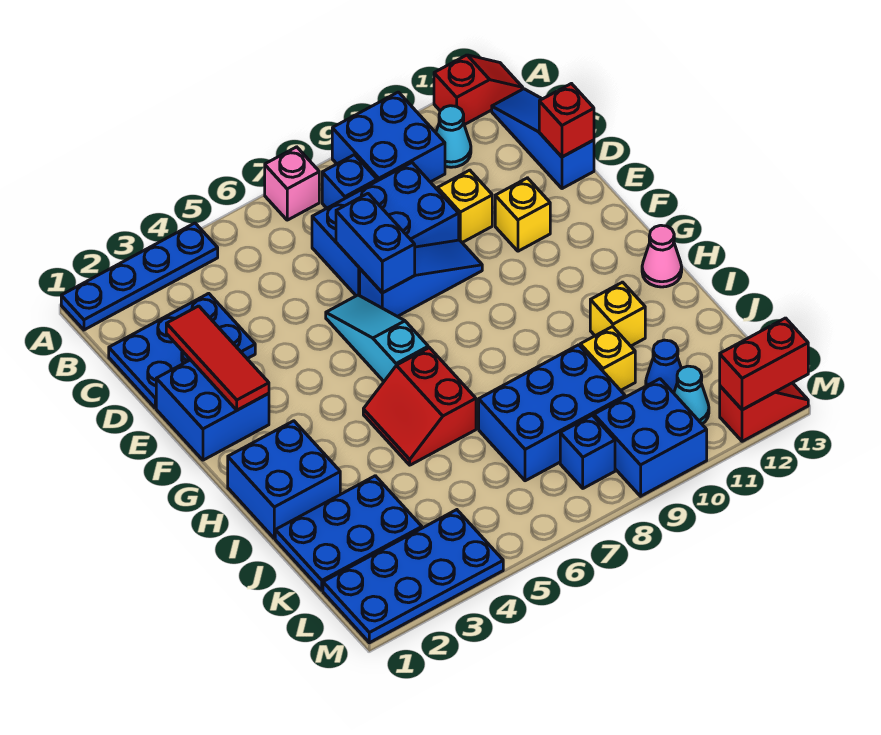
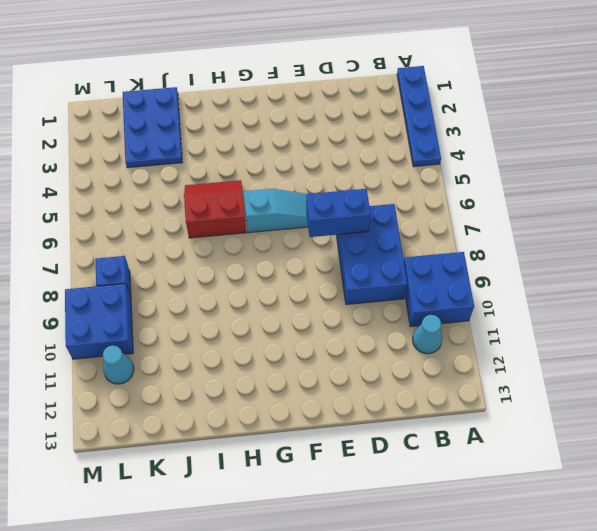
none -> pink 1x1 brick [265,147,319,220]
none -> red 1x2 slope [434,55,523,125]
none -> blue 1x1 brick [322,155,377,208]
none -> blue 1x3 slope [492,89,594,189]

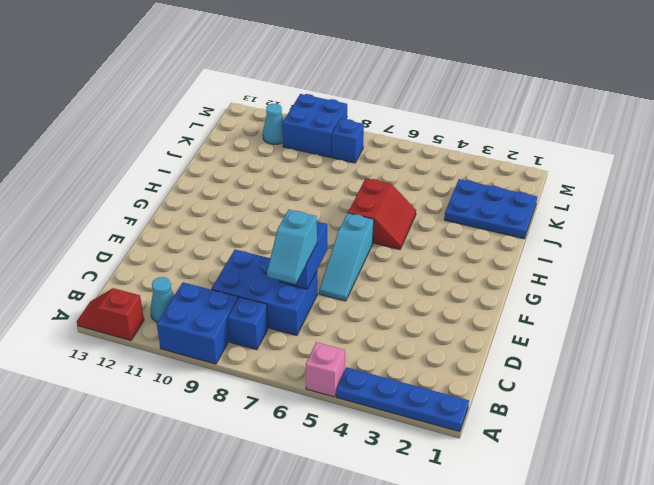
pink 1x1 brick [306,342,345,397] -> pink 1x1 brick moved to [265,147,319,220]
cyan 1x2 slope [267,210,317,284] -> none
none -> blue 1x3 slope [492,89,594,189]
none -> blue 2x3 plate [109,293,255,408]
none -> yellow 1x1 brick [438,170,492,243]
none -> blue 2x2 brick [156,360,269,460]

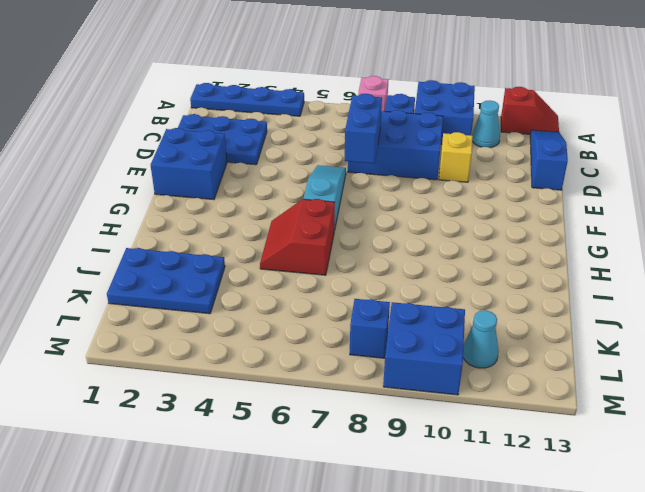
none -> blue 1x3 slope [360,240,482,317]
none -> yellow 1x1 brick [495,178,550,251]
none -> blue 2x2 brick [228,421,340,538]
none -> pink 1x1 cone [642,225,682,287]

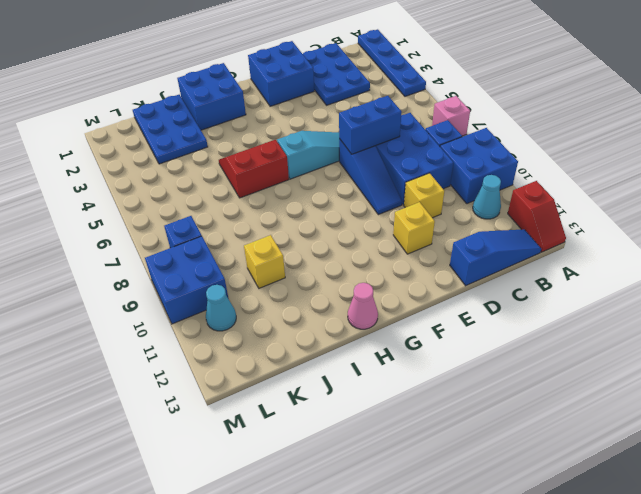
none -> yellow 1x1 brick [590,282,645,346]
none -> blue 2x3 brick [479,345,625,481]
none -> blue 1x1 cone [646,340,681,393]
none -> blue 2x4 plate [323,510,503,643]

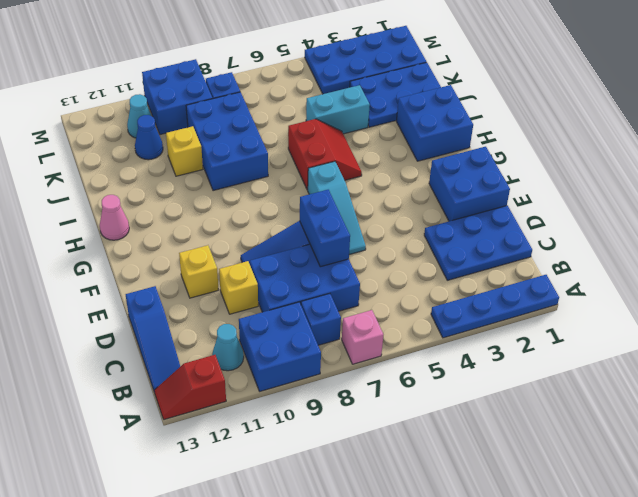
blue 2x3 brick [186,92,268,191] -> blue 2x3 brick turned to [479,345,625,481]
cyan 1x2 brick [306,85,370,134] -> none
none -> yellow 1x1 brick [590,282,645,346]
none -> red 1x2 slope [720,383,808,441]
none -> red 1x3 tile [166,306,269,410]
none -> red 1x1 brick [539,84,594,157]

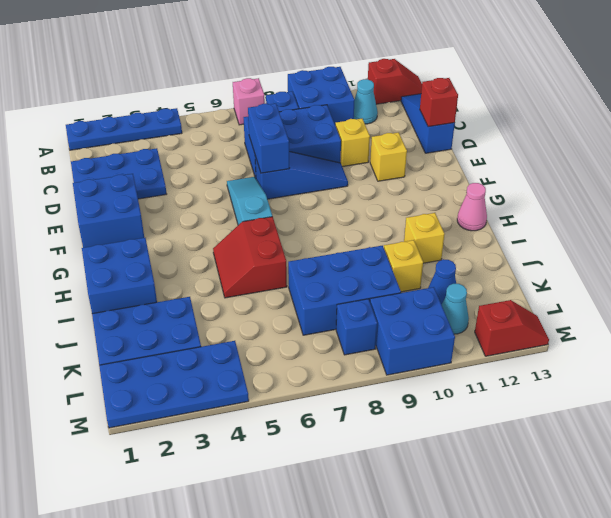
none -> red 1x3 tile [166,306,269,410]
none -> red 1x2 brick [720,318,808,410]

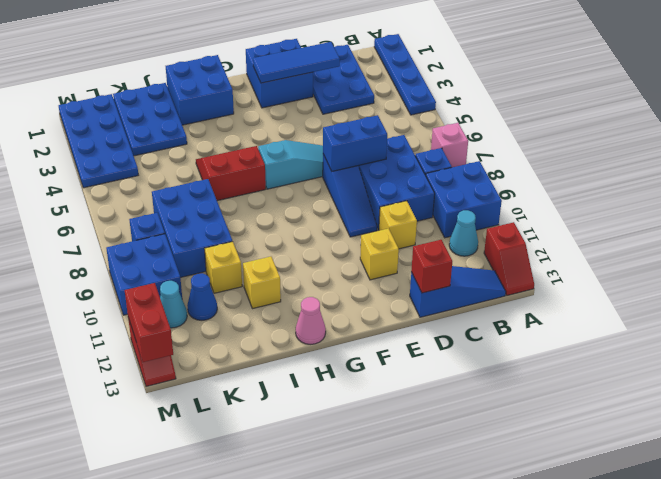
blue 1x3 tile [253,42,340,83] -> red 1x3 tile [166,306,269,410]

